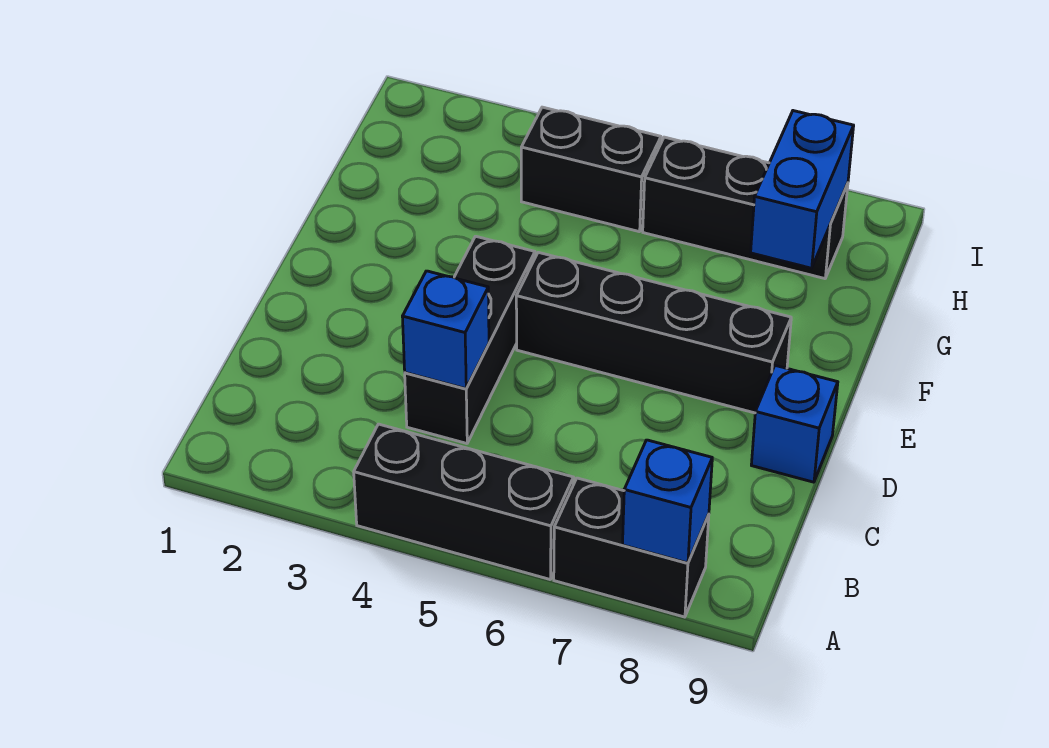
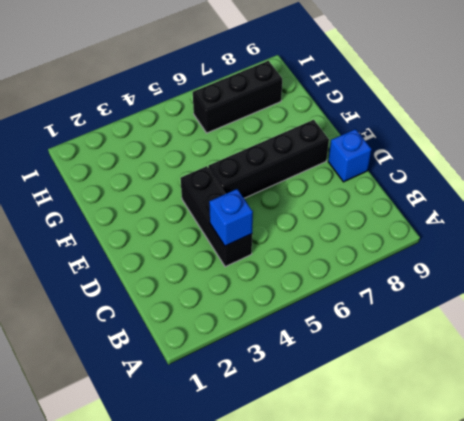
none -> black 1x3 brick [354,424,573,579]
none -> black 1x2 brick [554,478,709,617]

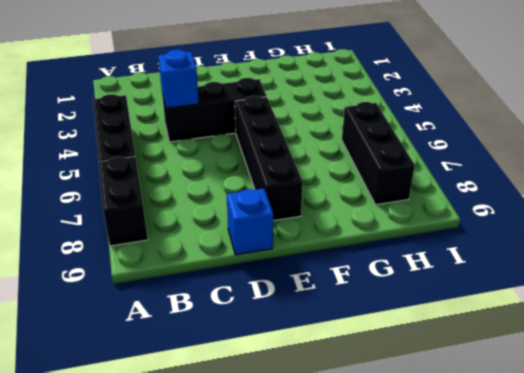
none -> black 1x2 brick [521,107,661,232]
none -> blue 1x1 brick [623,440,712,563]

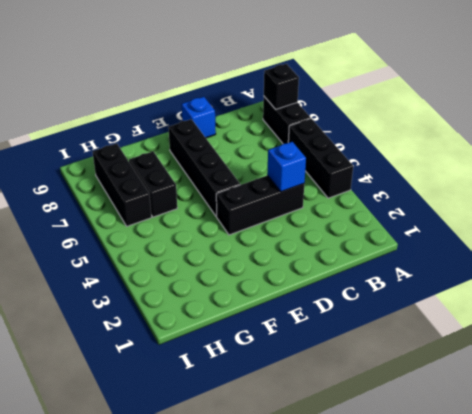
black 1x1 brick [264,64,299,109] -> blue 1x1 brick [623,440,712,563]
black 1x2 brick [129,152,177,217] -> black 1x2 brick moved to [521,107,661,232]
none -> blue 1x2 brick [751,111,854,268]

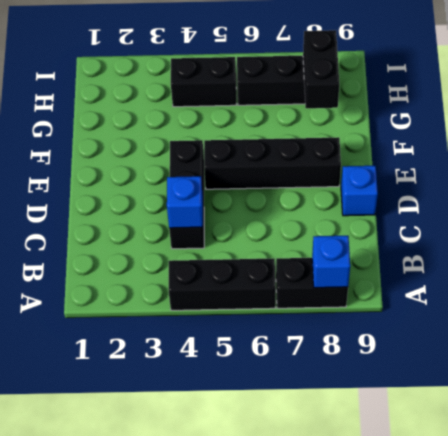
black 1x2 brick [303,30,339,108] -> blue 1x2 brick [751,111,854,268]

